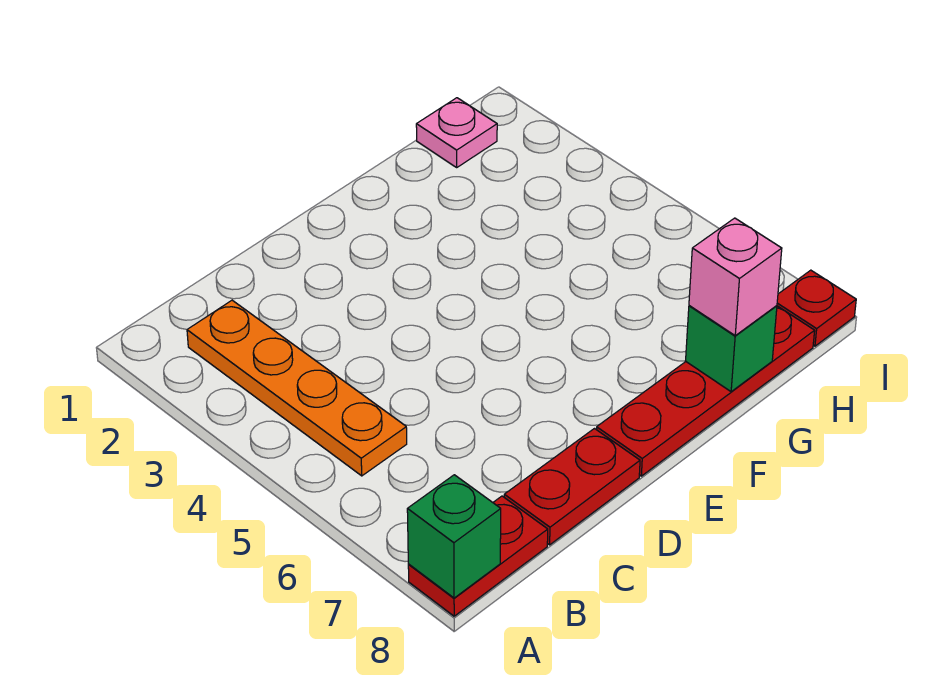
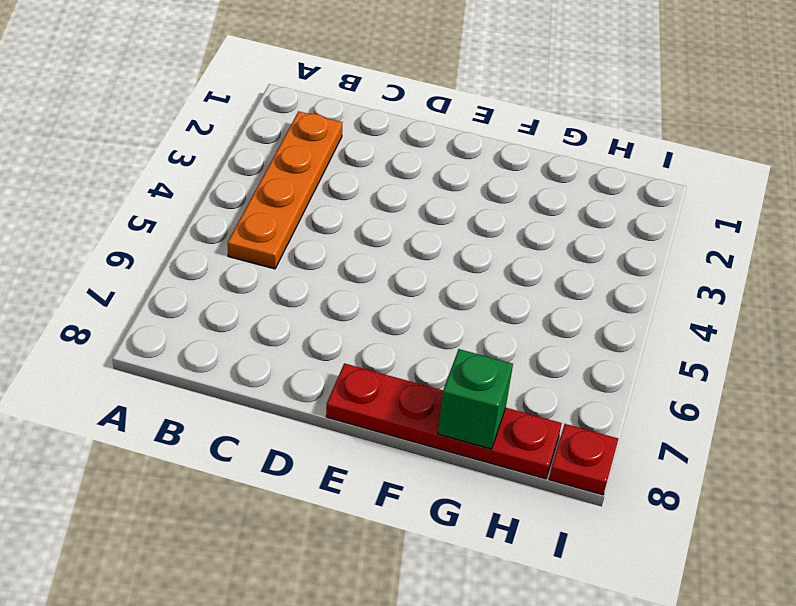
none -> red 1x2 plate [408,496,548,616]
none -> red 1x2 plate [504,429,640,545]

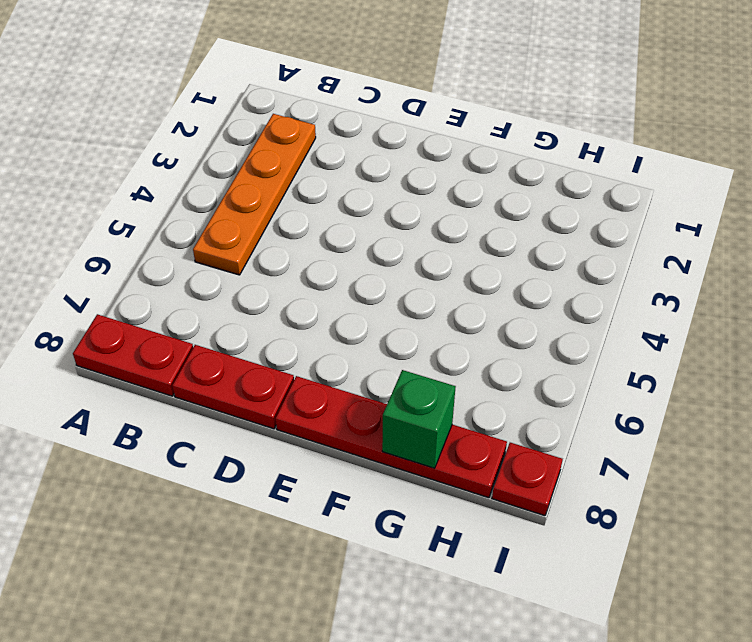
none -> pink 1x1 plate [416,98,497,167]
none -> green 1x1 brick [407,475,501,598]

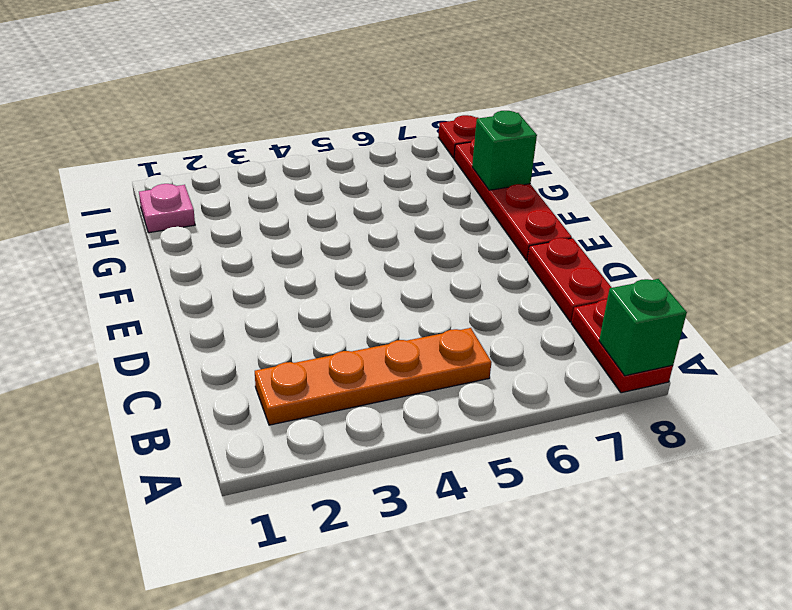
none -> pink 1x1 brick [689,218,782,335]

